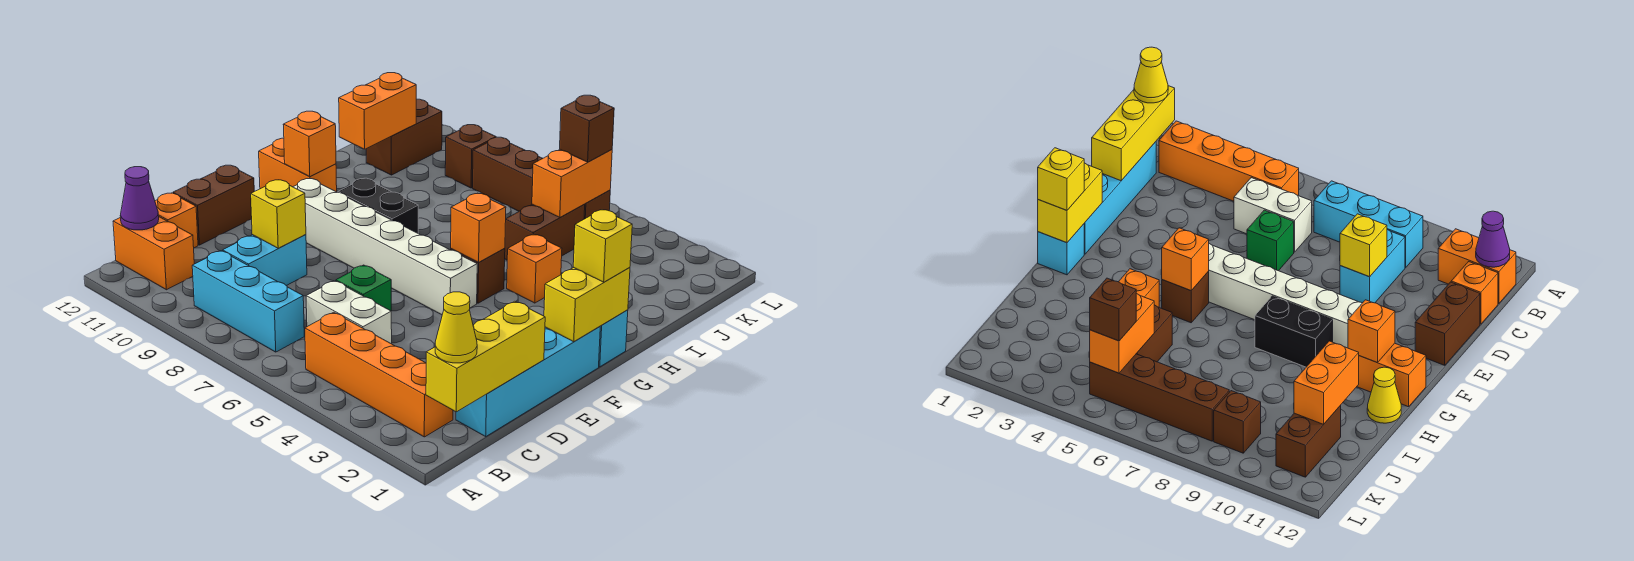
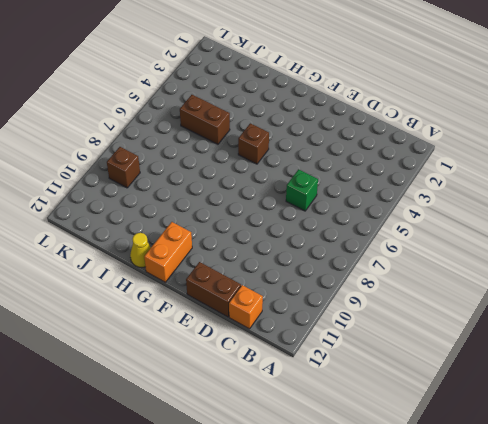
none -> orange 1x4 brick [305,312,453,437]
none -> cyan 1x3 brick [192,251,304,352]
none -> orange 1x2 brick [113,217,194,290]
none -> cyan 1x4 brick [456,326,600,436]

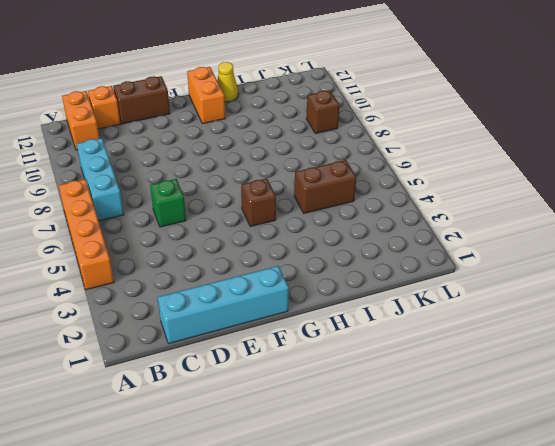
orange 1x4 brick [59,179,114,290] -> orange 1x4 brick moved to [305,312,453,437]
none -> white 1x2 brick [306,281,392,344]
none -> cyan 1x2 brick [223,235,307,286]
none -> white 1x6 brick [293,179,477,315]
none -> cyan 1x1 brick [599,310,628,367]

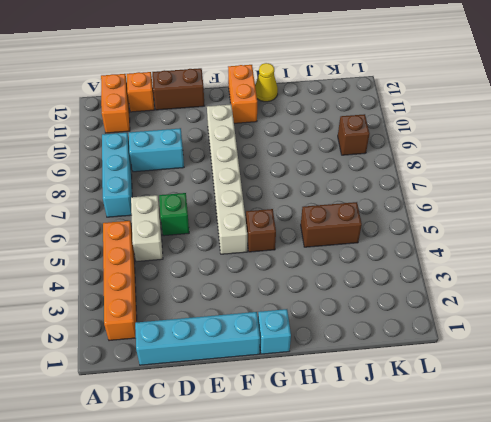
none -> black 1x2 brick [338,178,418,233]
none -> orange 1x1 brick [507,234,562,303]
none -> brown 1x2 brick [366,99,442,175]
none -> brown 1x4 brick [473,137,610,219]

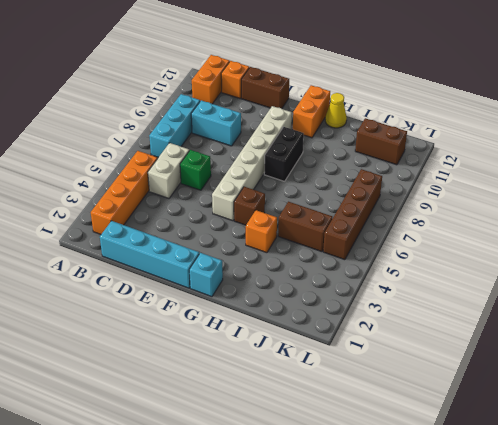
none -> brown 1x1 brick [445,125,496,188]
none -> yellow 1x3 brick [426,301,545,412]
none -> purple 1x1 cone [120,167,159,230]
none -> yellow 1x1 brick [251,180,306,248]

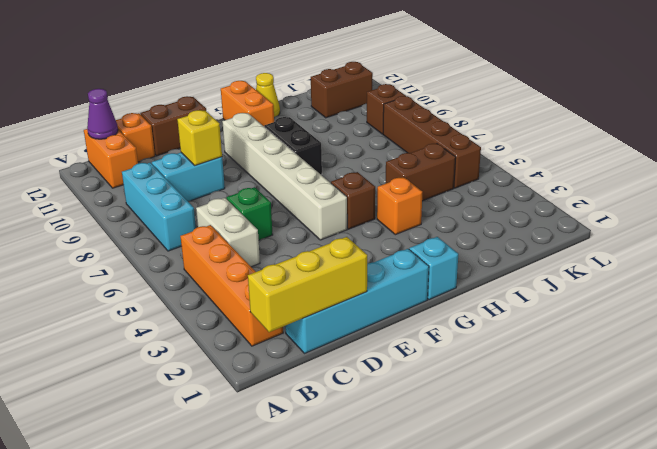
none -> yellow 1x2 brick [544,268,630,342]
none -> orange 1x1 brick [451,193,506,262]
none -> orange 1x1 brick [283,111,336,177]
none -> orange 1x2 brick [339,73,416,149]

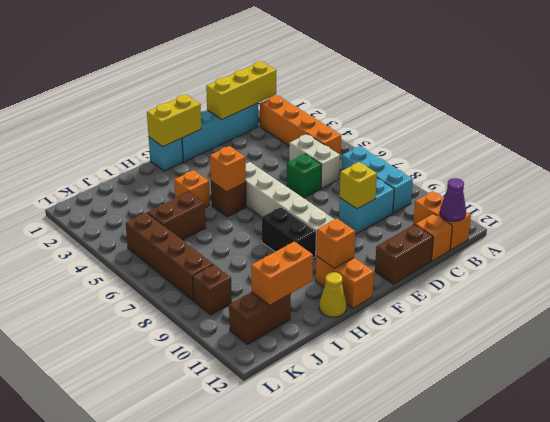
none -> orange 1x2 brick [532,150,612,217]
none -> yellow 1x1 cone [435,292,477,363]
none -> yellow 1x1 brick [573,210,632,282]
none -> brown 1x1 brick [560,95,614,162]

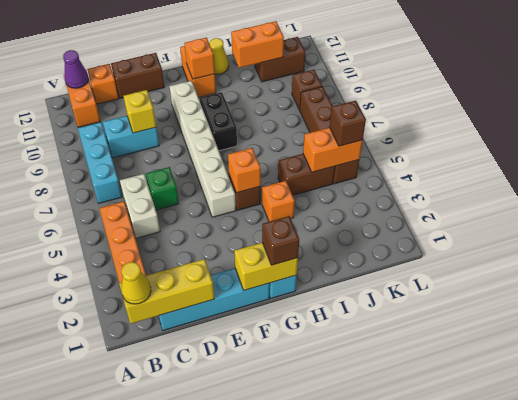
brown 1x1 brick [262,216,299,265] -> yellow 1x1 brick [573,210,632,282]

